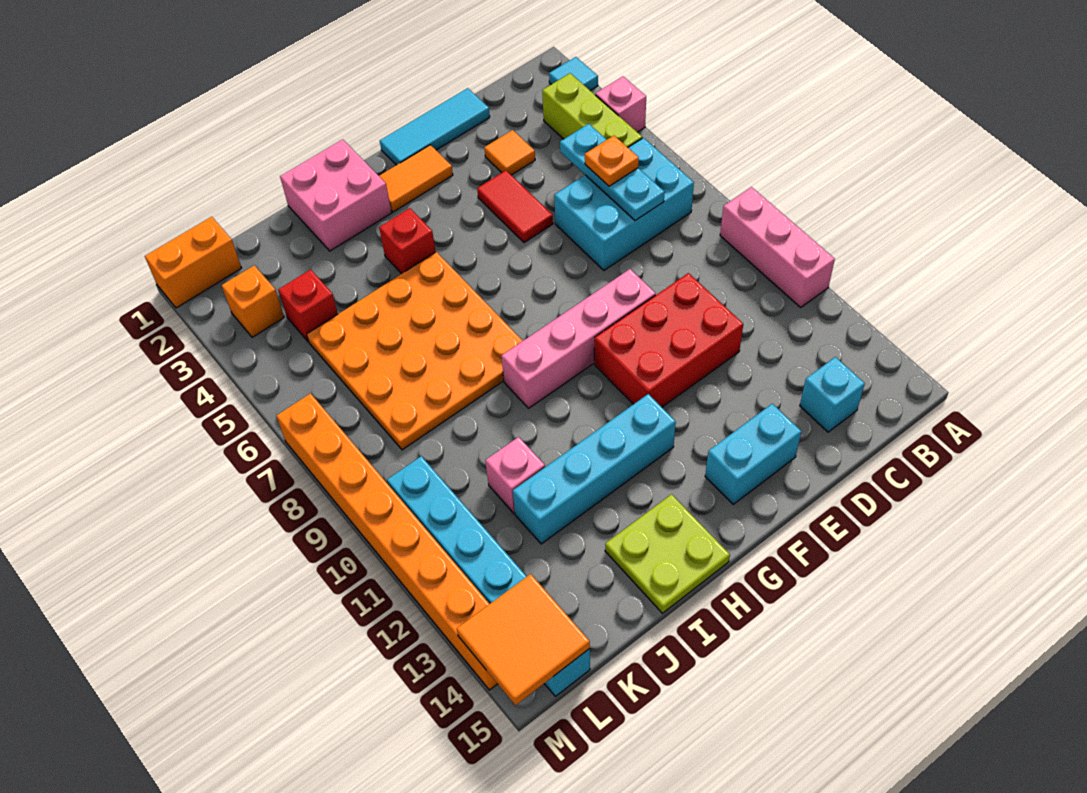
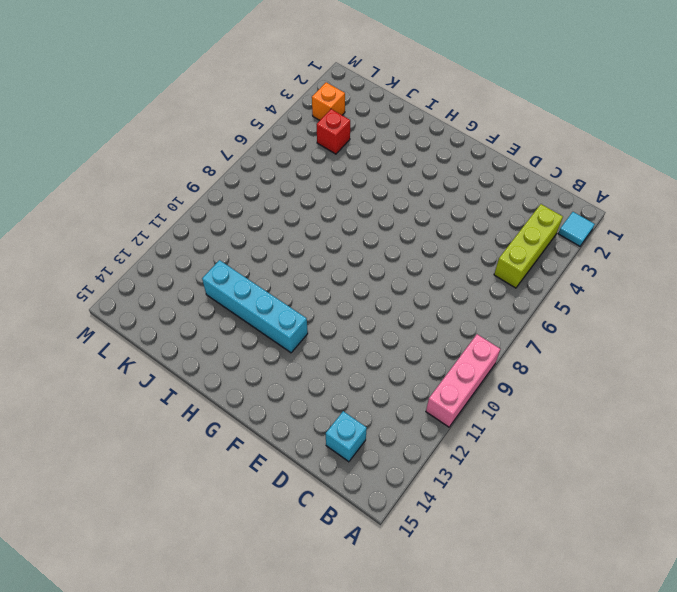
none -> pink 1x1 brick [595,76,646,132]
none -> cyan 2x3 brick [554,138,694,270]
none -> cyan 1x3 tile [380,88,490,165]

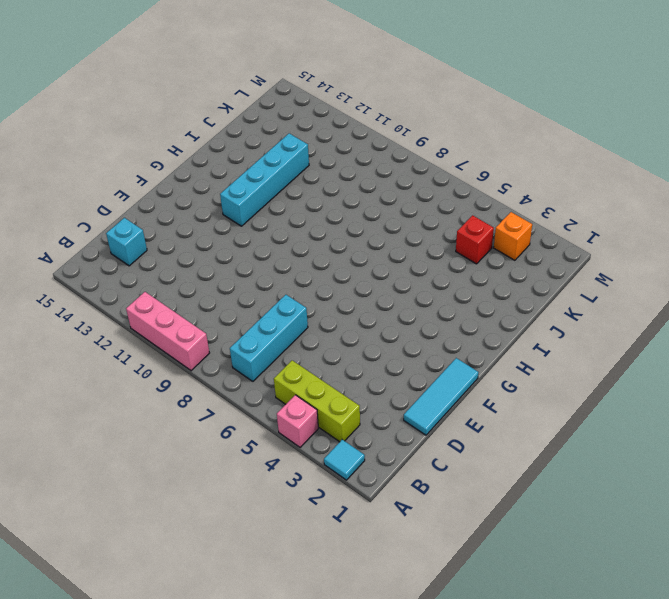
cyan 1x3 brick [230,295,308,381] -> cyan 2x3 brick [554,138,694,270]
none -> orange 1x1 tile [484,130,535,175]
none -> red 2x3 brick [594,273,743,407]
none -> red 1x2 tile [477,170,553,243]

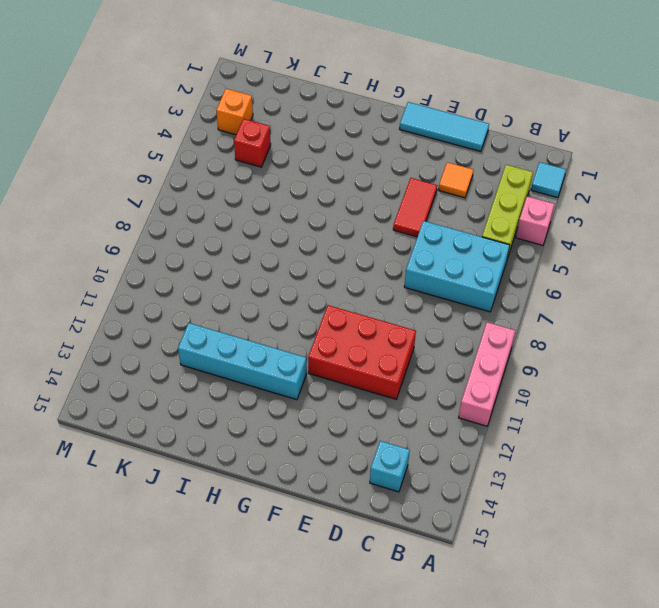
none -> pink 1x4 brick [501,269,656,408]
none -> cyan 1x2 brick [705,404,801,504]
none -> orange 1x2 tile [379,145,453,212]

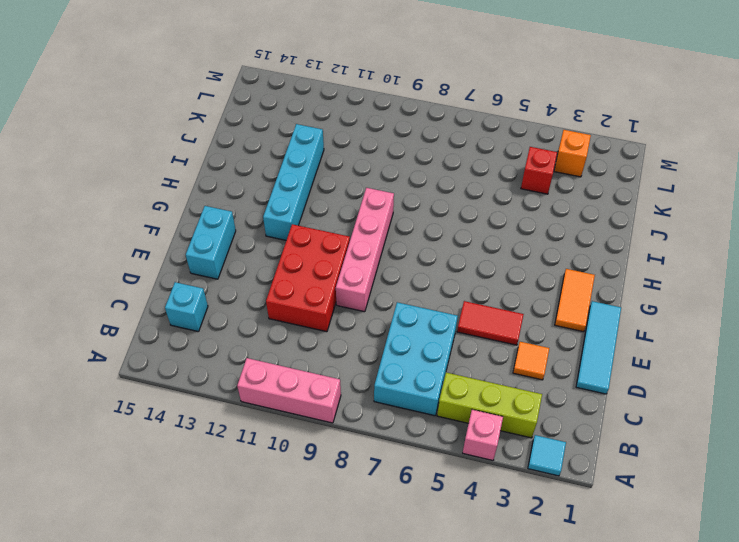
none -> pink 2x2 brick [280,139,391,251]
none -> red 1x1 brick [379,208,436,274]
none -> orange 4x4 plate [307,252,523,450]

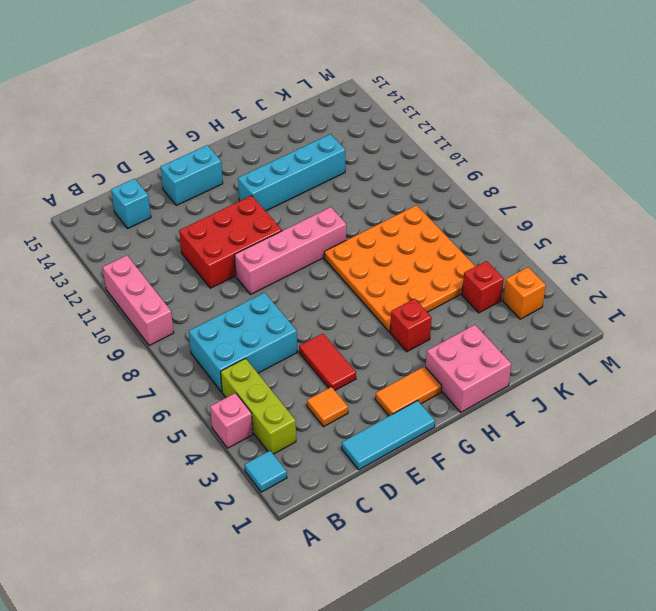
none -> lime 2x2 plate [605,494,730,613]
none -> pink 1x1 brick [485,437,545,513]
none -> orange 1x2 brick [145,217,241,308]

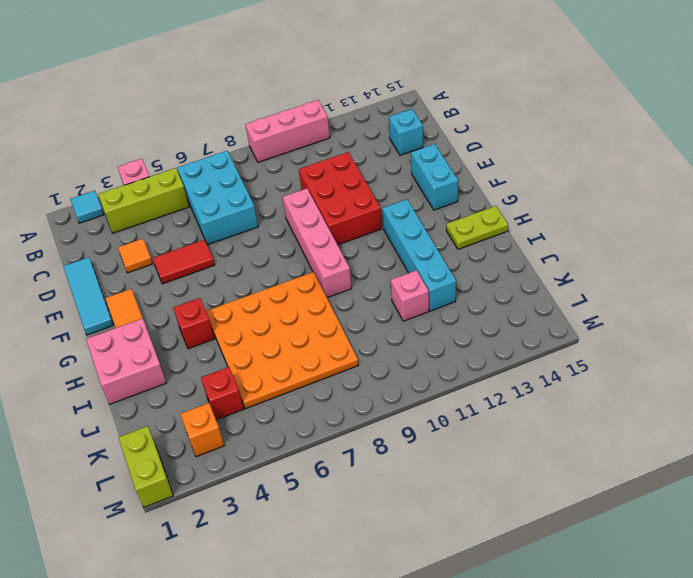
lime 1x2 plate [446,206,508,249] -> lime 2x2 plate [605,494,730,613]
lime 1x2 brick [118,426,173,507] -> orange 1x2 brick [145,217,241,308]
none -> cyan 1x6 brick [387,456,590,696]
none -> orange 1x8 brick [276,393,497,690]
none -> cyan 1x3 plate [560,124,665,221]

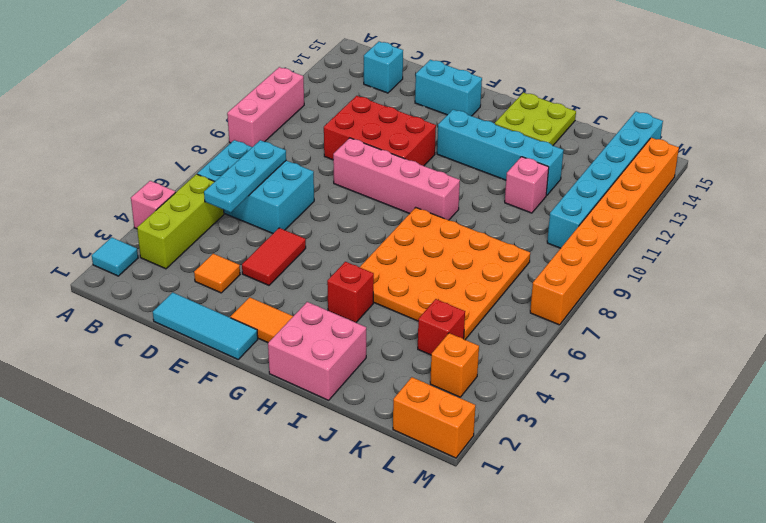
none -> orange 2x2 tile [457,574,590,705]
none -> orange 1x1 plate [585,136,639,186]

